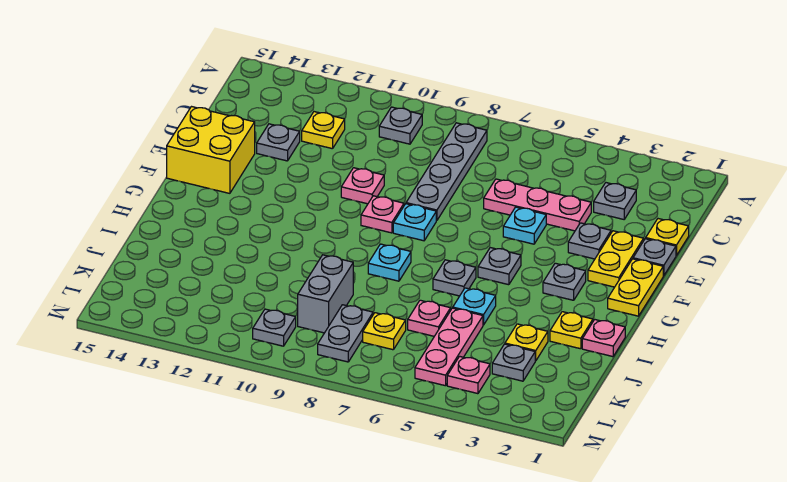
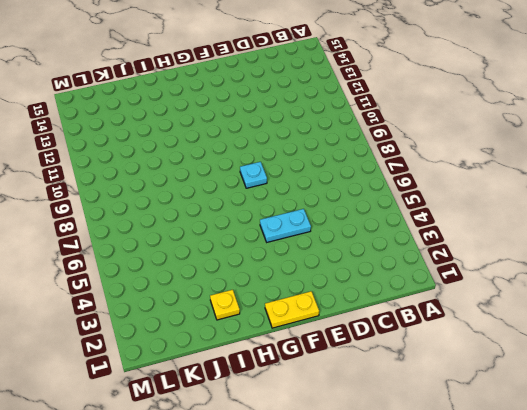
cyan 1x2 plate [260,209,311,242] -> cyan 1x1 plate [503,207,546,244]
none -> grey 1x4 plate [406,123,487,221]
none -> grey 1x1 plate [379,107,422,144]
none -> grey 1x1 plate [594,183,636,219]
none -> yellow 1x1 plate [302,112,345,149]

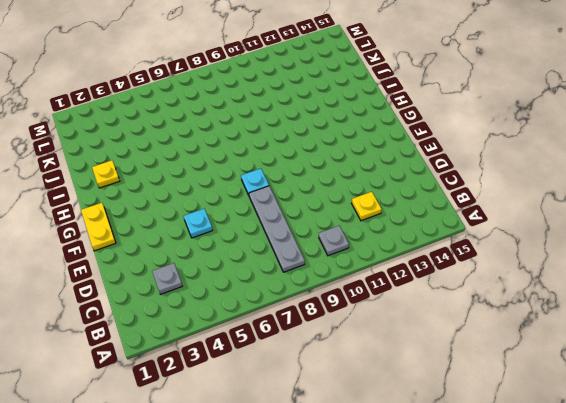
none -> yellow 1x1 plate [646,219,689,256]
none -> pink 1x3 plate [484,179,591,231]
none -> grey 1x1 plate [257,124,300,161]
none -> grey 1x1 plate [633,239,676,276]

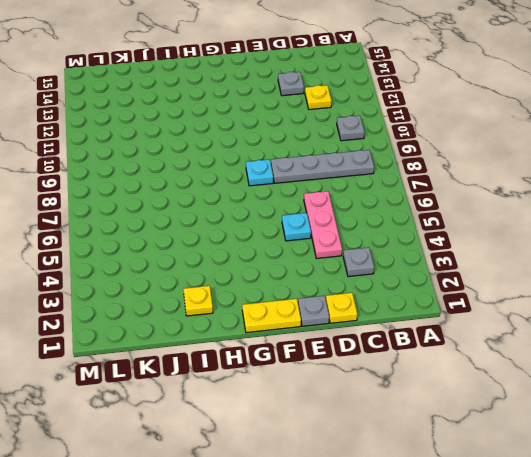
none -> yellow 1x2 plate [588,231,644,287]
none -> grey 1x1 plate [568,223,611,259]
none -> pink 1x1 plate [341,168,384,204]
none -> yellow 2x2 brick [167,107,255,193]

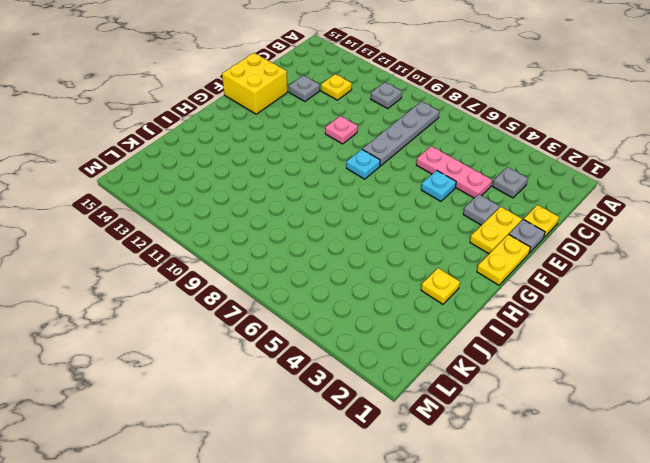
none -> pink 1x1 plate [361,196,404,233]
none -> grey 1x1 plate [543,263,586,300]
none -> grey 1x1 plate [478,248,521,285]
none -> grey 1x1 plate [433,260,476,296]

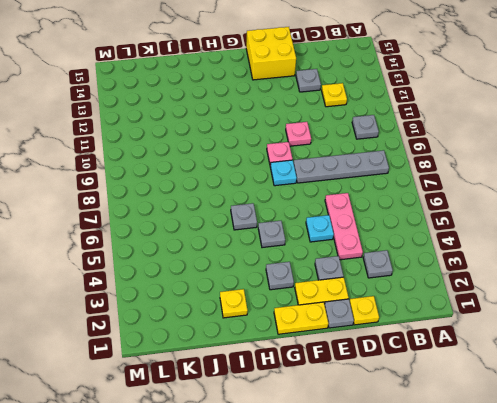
none -> cyan 1x1 plate [368,244,411,281]
none -> pink 1x1 plate [582,320,625,357]
none -> cyan 1x1 plate [453,288,496,325]
none -> yellow 1x1 plate [505,324,548,361]

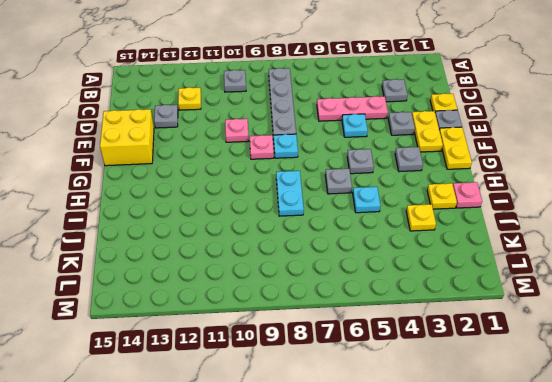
cyan 1x2 plate [276,171,304,216] -> cyan 1x1 plate [368,244,411,281]
none -> pink 1x3 plate [415,308,483,386]
none -> pink 1x1 plate [408,300,451,336]
none -> grey 1x2 brick [298,255,353,333]
none -> grey 1x1 plate [492,344,535,381]

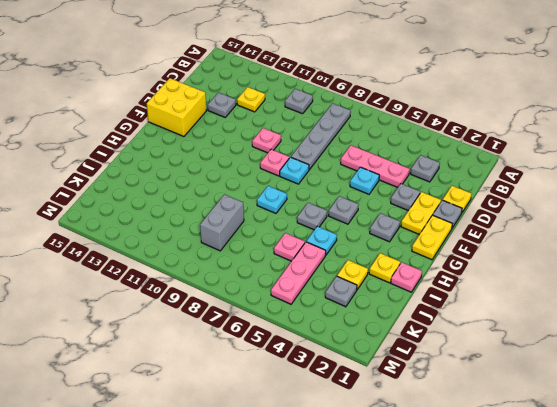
none -> yellow 1x1 plate [363,313,406,350]
none -> grey 1x2 plate [318,305,373,362]
none -> pink 1x1 plate [447,356,490,394]
none -> grey 1x1 plate [253,309,296,346]

